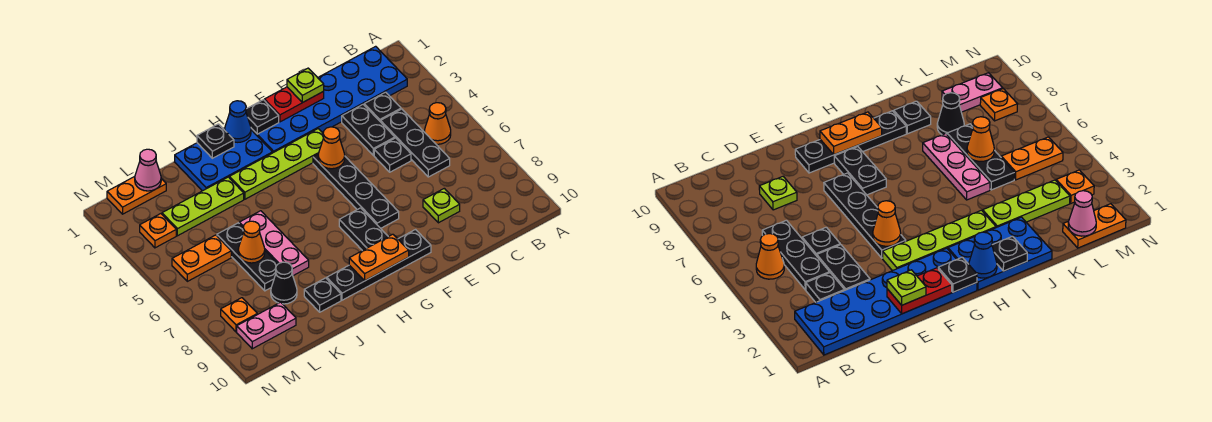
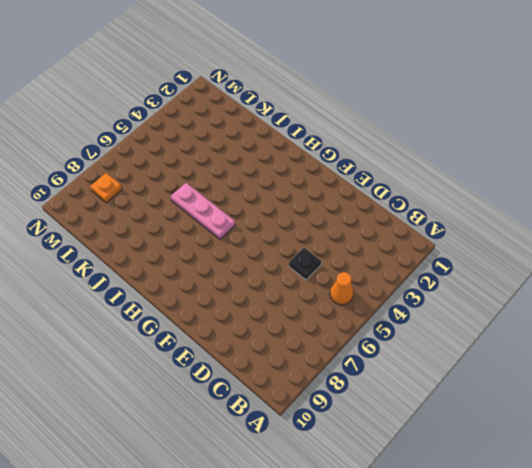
pink 1x3 plate [171,183,235,239] -> pink 1x3 plate turned to [239,211,309,276]
none -> blue 2x6 plate [251,46,407,153]
none -> black 1x1 plate [364,92,401,122]
none -> black 1x3 plate [381,109,450,177]
none -> black 1x2 plate [342,104,395,156]

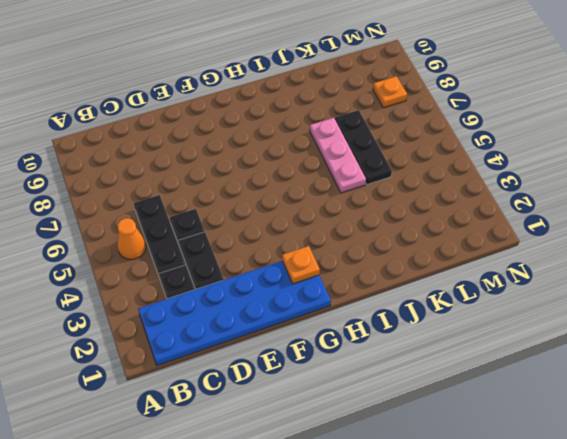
orange 1x1 plate [282,246,320,284] -> orange 1x1 plate moved to [140,214,176,248]
none -> lime 1x1 plate [423,188,460,223]
none -> lime 1x4 plate [229,129,323,199]
none -> black 1x4 plate [313,154,399,228]
none -> black 1x4 plate [327,230,431,300]

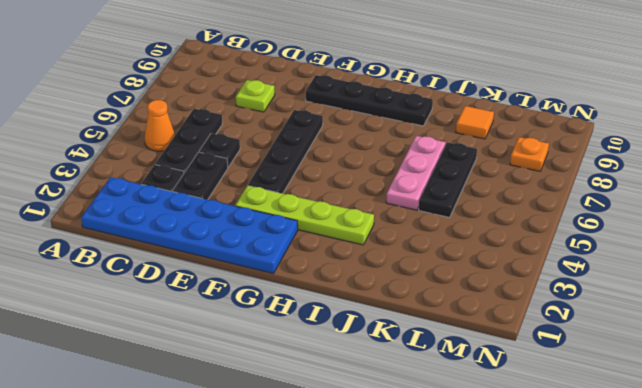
orange 1x1 tile [456,106,494,139] -> none
none -> black 1x2 plate [339,208,388,251]
none -> blue 2x3 plate [175,128,273,191]
none -> lime 1x3 plate [162,177,244,236]
none -> black 1x1 plate [304,278,341,312]

